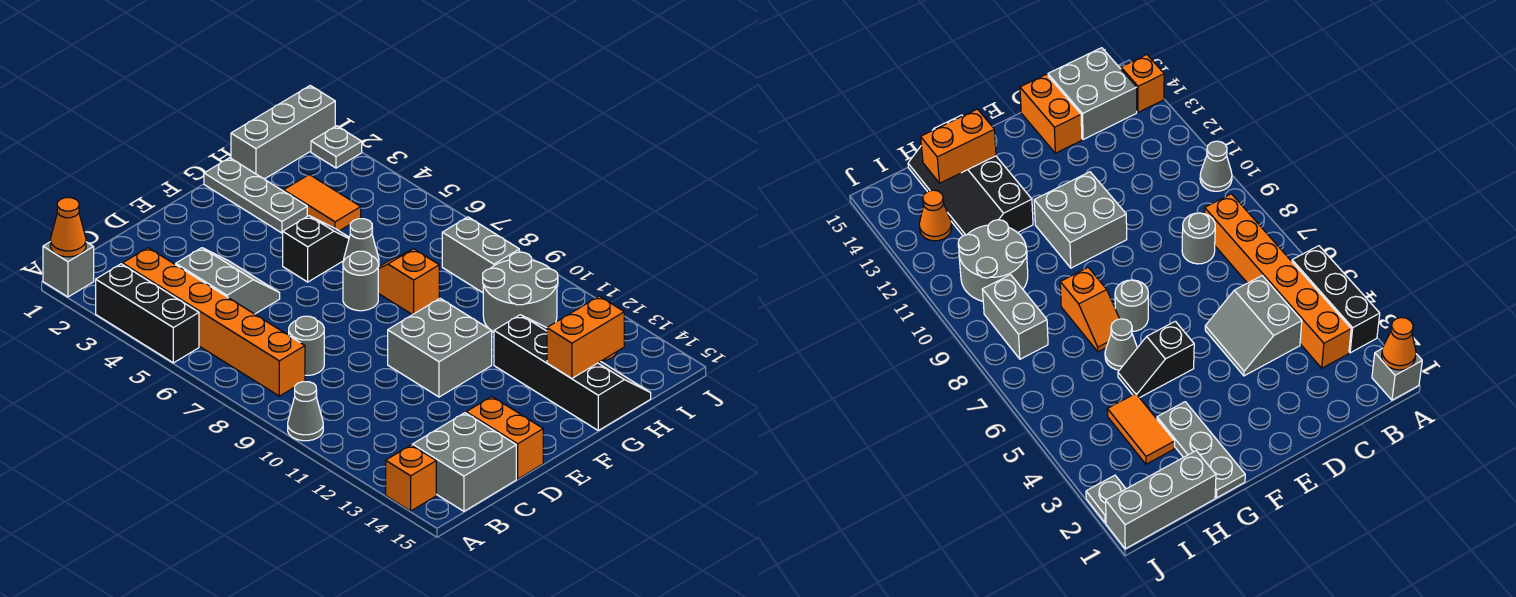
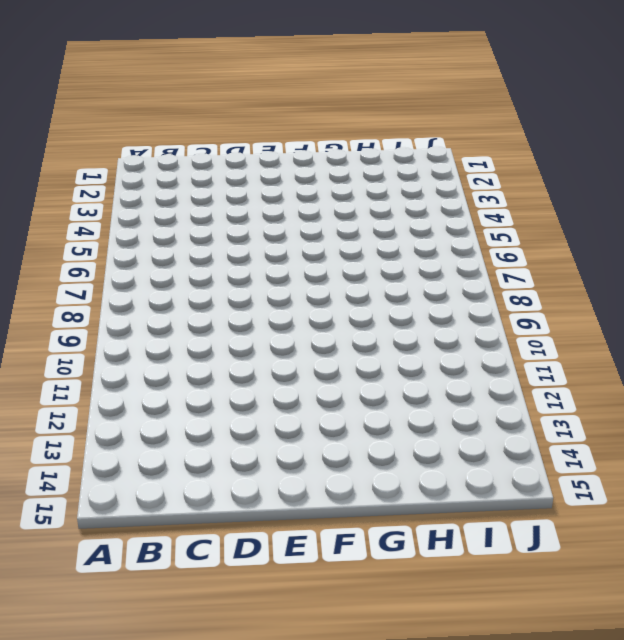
none -> grey 1x1 brick [43,242,94,297]
none -> black 1x3 brick [96,264,199,363]
none -> grey 1x1 cone [288,382,323,441]

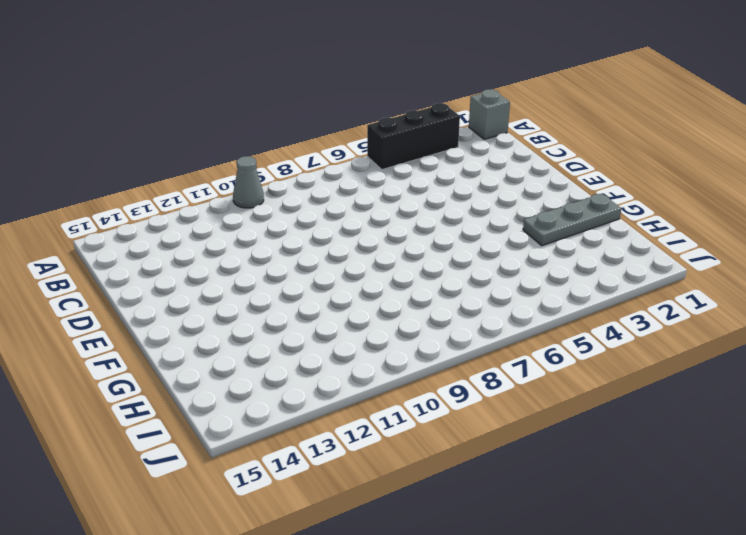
none -> orange 1x1 brick [386,445,436,511]
none -> orange 1x6 brick [122,248,305,396]
none -> grey 2x2 brick [412,413,516,511]

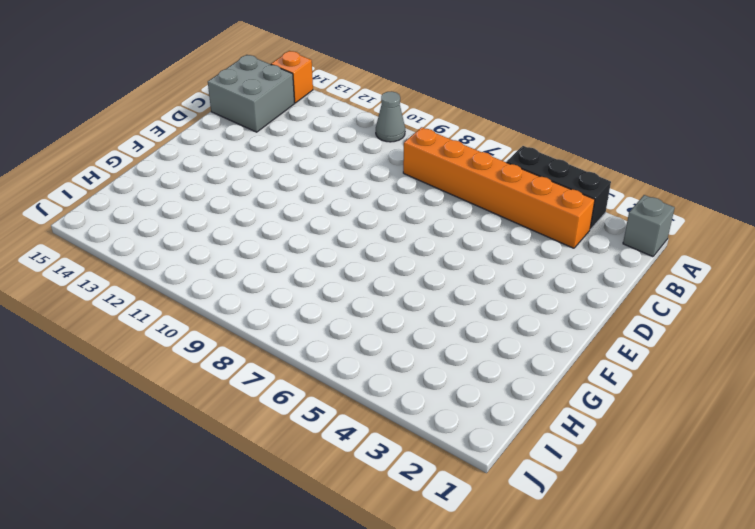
none -> grey 2x2 slope [176,248,280,314]
none -> grey 1x1 round brick [289,316,324,375]
none -> orange 1x2 brick [466,397,543,479]

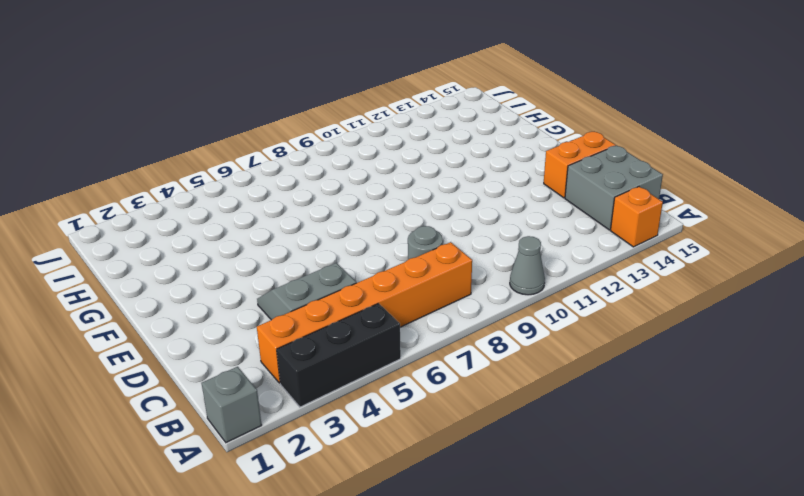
none -> grey 2x2 brick [388,298,492,397]
none -> black 1x2 slope [283,216,349,282]
none -> grey 1x1 round brick [343,251,378,311]

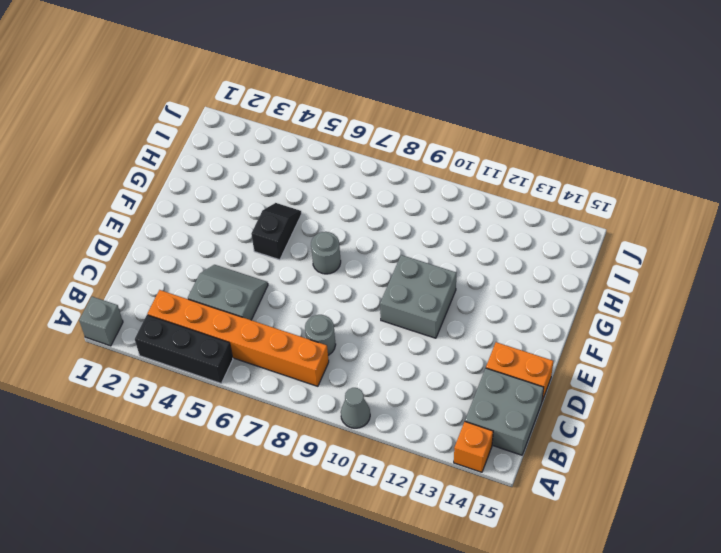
none -> grey 1x3 plate [204,158,307,233]
none -> grey 1x1 cone [344,219,379,267]
none -> orange 1x2 slope [378,249,439,315]

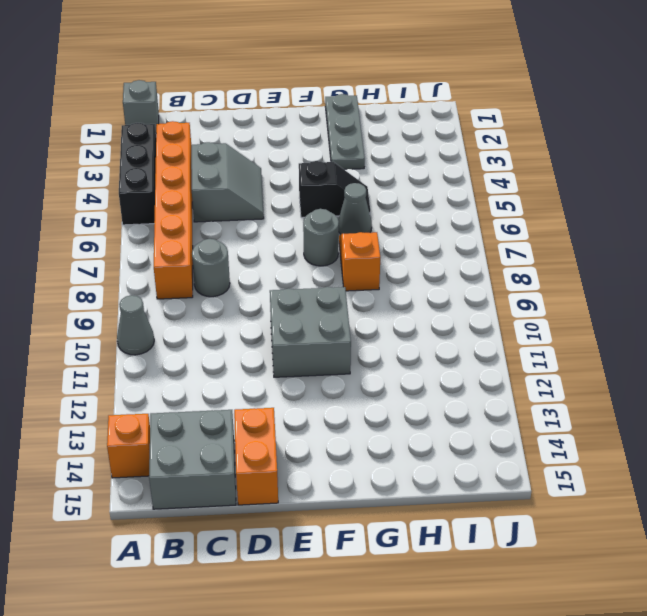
none -> black 2x4 slope [494,315,651,430]
none -> grey 1x3 brick [231,86,335,179]
none -> orange 1x2 tile [284,175,361,231]

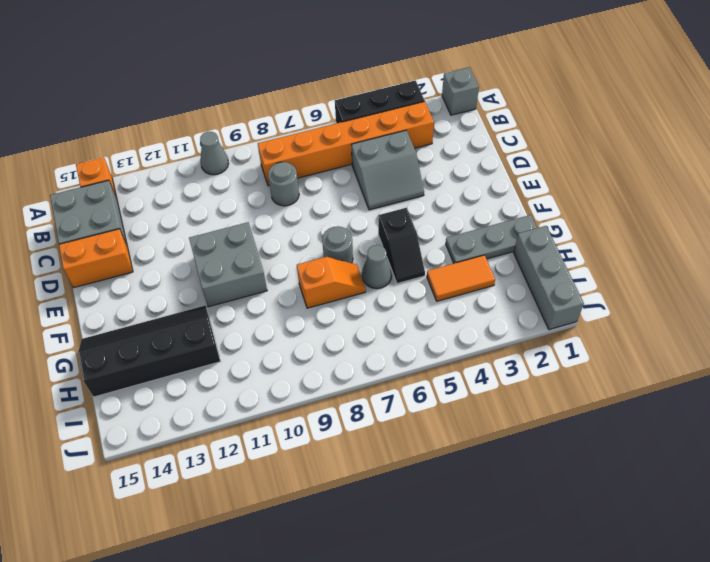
black 2x4 slope [78,305,220,397] -> black 2x4 slope turned to [494,315,651,430]
none -> grey 2x2 round brick [483,252,558,332]
none -> grey 1x2 brick [442,217,519,293]
none -> orange 1x1 cone [919,190,952,241]

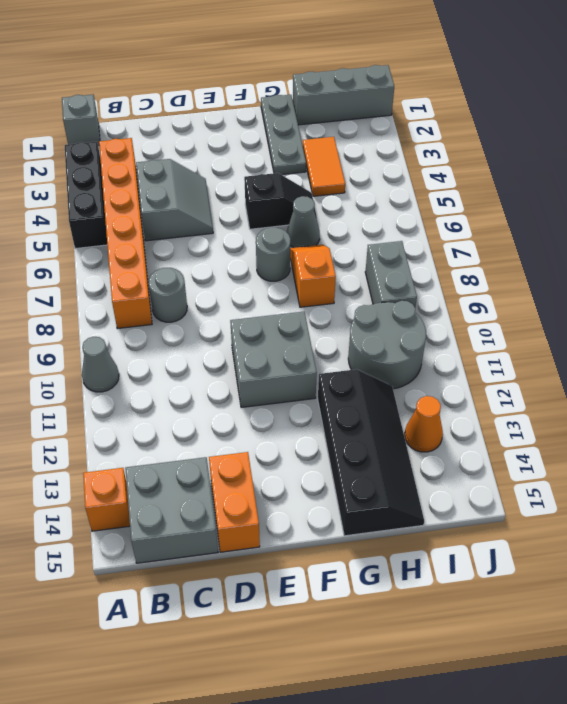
none -> grey 1x1 plate [311,126,362,168]
none -> orange 1x1 cone [50,198,86,257]
none -> orange 1x2 brick [547,296,624,378]

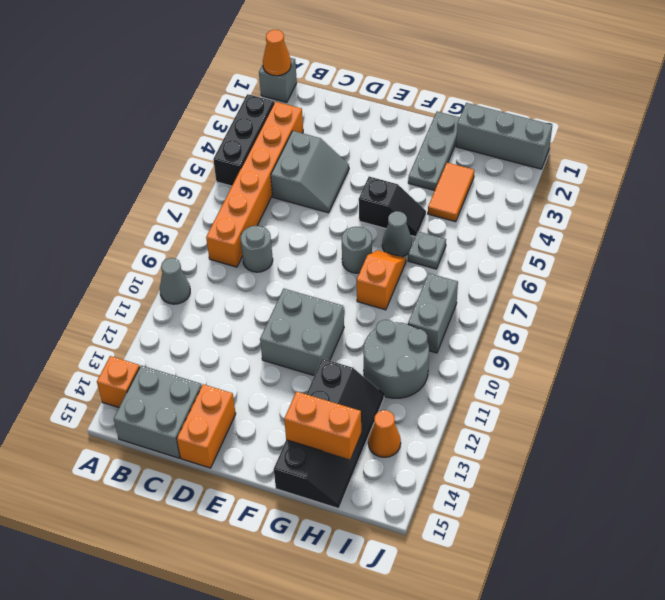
grey 1x1 plate [408,232,446,269] -> grey 1x1 plate moved to [311,126,362,168]

